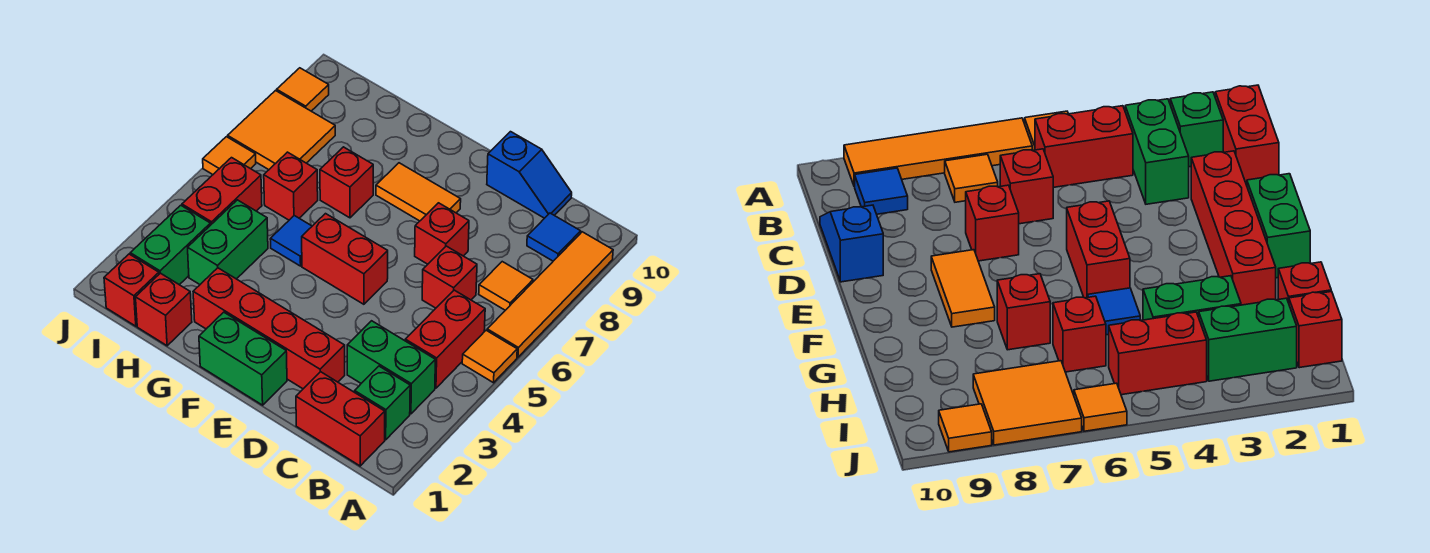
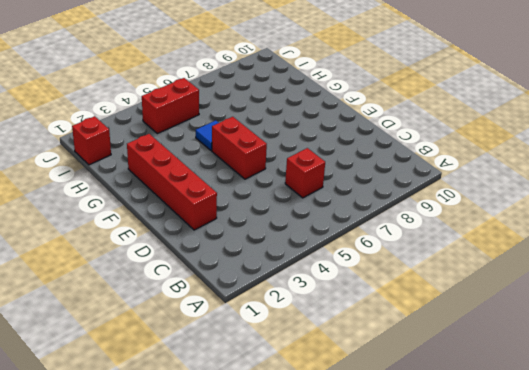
none -> orange 1x1 tile [462,330,517,383]
none -> orange 1x4 tile [487,232,613,357]
none -> red 1x2 brick [296,372,385,466]

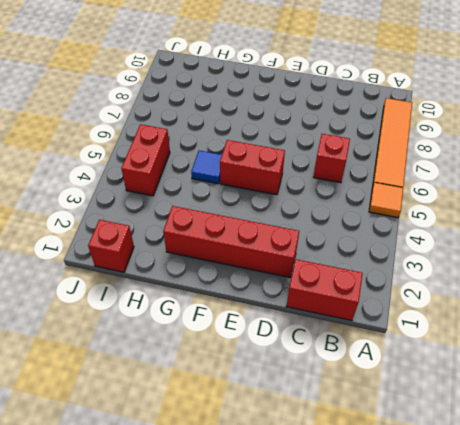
none -> green 1x1 brick [355,366,410,440]
none -> green 1x2 brick [347,321,435,414]
none -> red 1x2 brick [405,290,485,388]

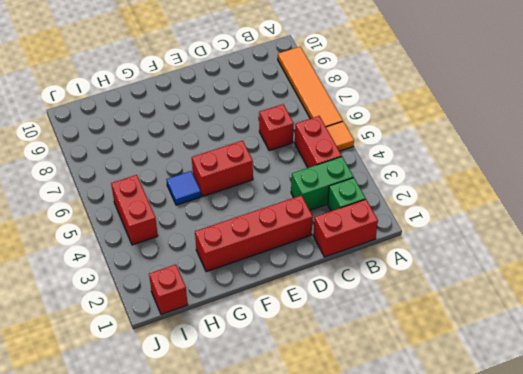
none -> orange 1x1 tile [479,262,533,310]
none -> blue 1x1 tile [527,213,581,261]
none -> blue 1x2 slope [487,132,572,218]

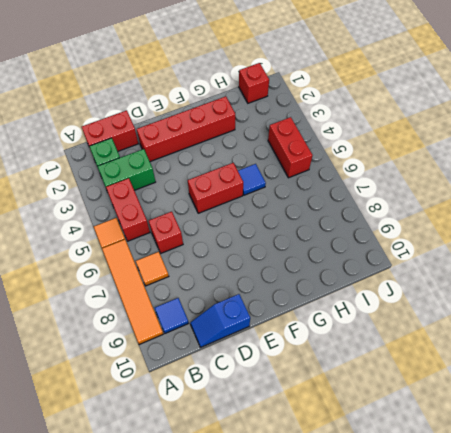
none -> red 1x1 brick [415,203,469,264]
none -> green 1x2 brick [199,312,287,405]
none -> orange 1x2 tile [376,163,461,221]

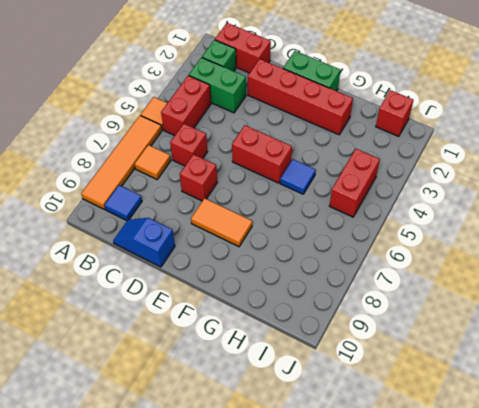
none -> red 1x1 brick [320,147,373,218]
none -> red 1x1 brick [135,273,192,346]
none -> green 1x2 brick [188,200,268,284]

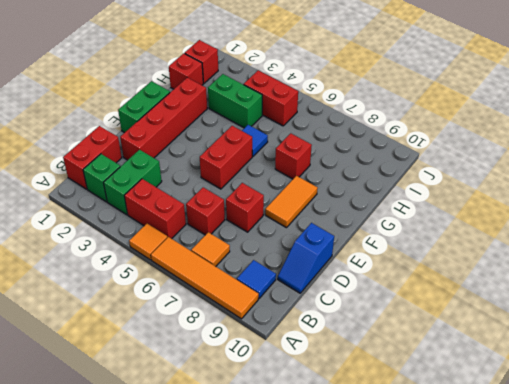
none -> red 1x1 brick [264,152,318,220]
none -> green 1x2 brick [130,205,210,285]
none -> orange 2x2 tile [228,91,335,170]

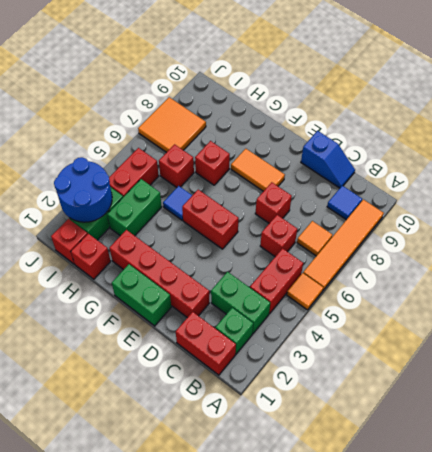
blue 2x2 round brick [54,157,112,222] -> none
none -> orange 1x1 tile [203,137,256,174]
none -> orange 1x1 tile [277,68,329,111]

